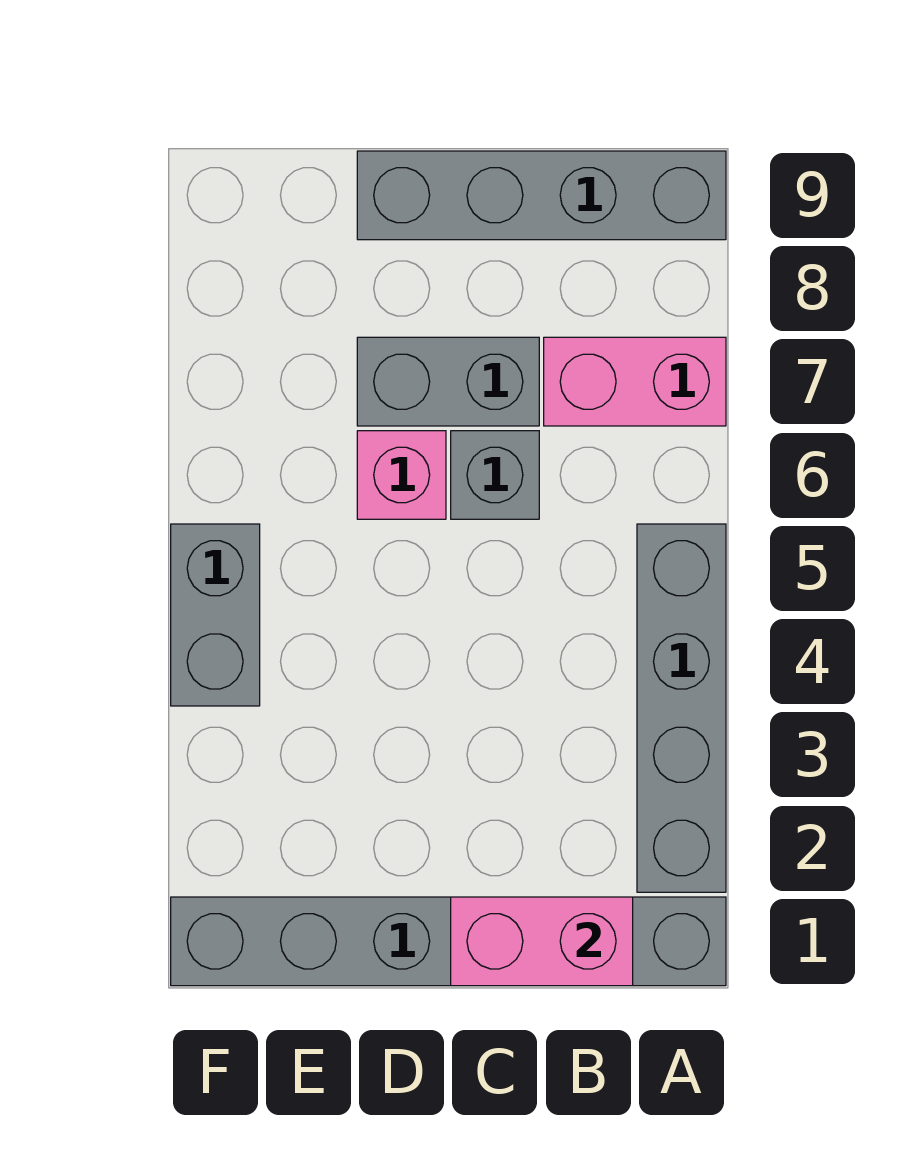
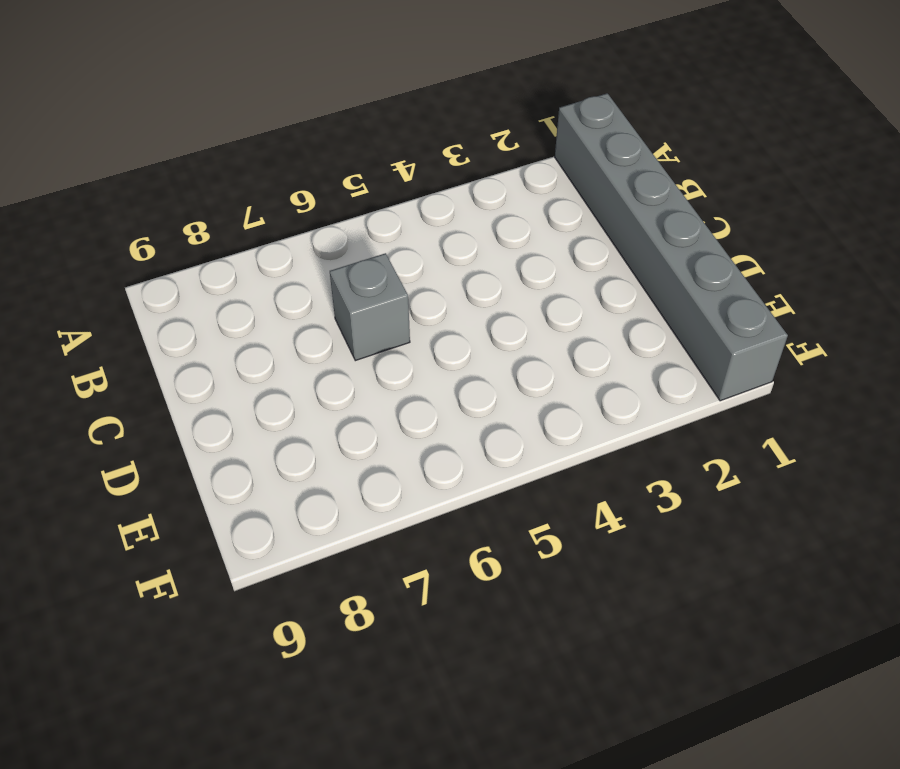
none -> grey 1x4 brick [637,524,726,892]
none -> pink 1x2 brick [544,337,726,426]

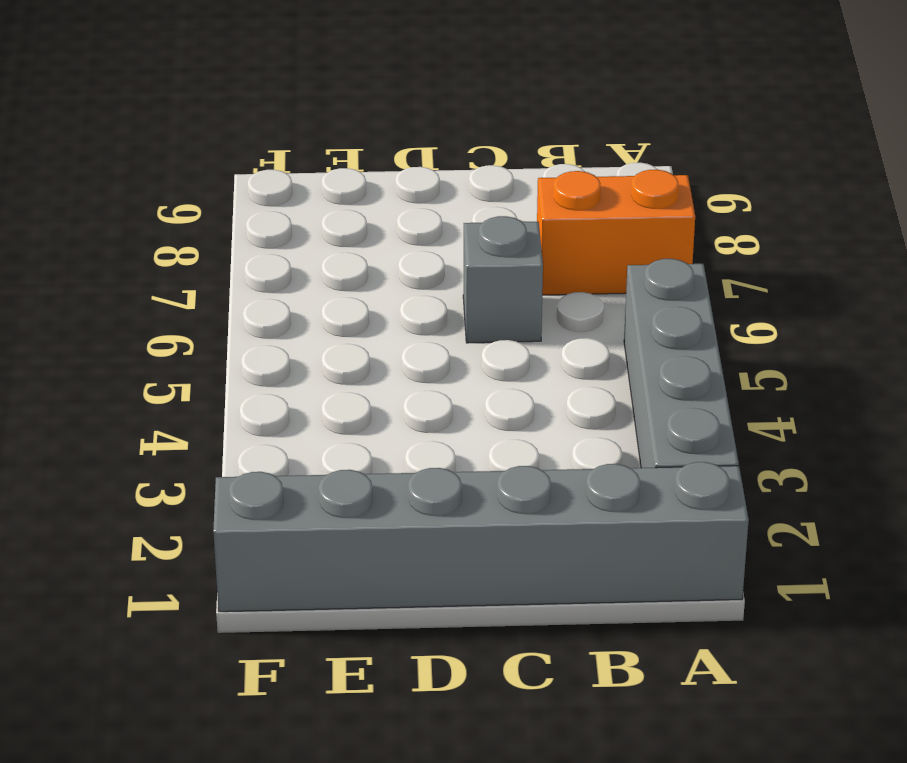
orange 1x2 brick [537,170,695,295] -> pink 1x2 brick [544,337,726,426]
none -> grey 1x4 brick [357,151,726,240]
none -> grey 1x2 brick [357,337,539,426]

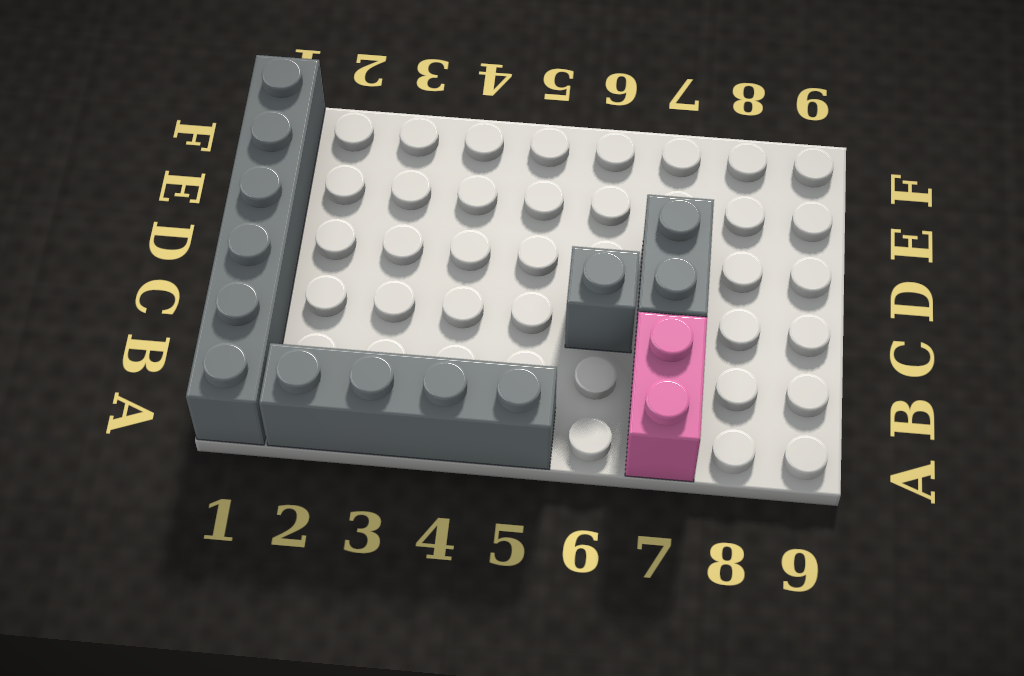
none -> grey 1x4 brick [357,151,726,240]
none -> pink 1x1 brick [357,431,446,519]

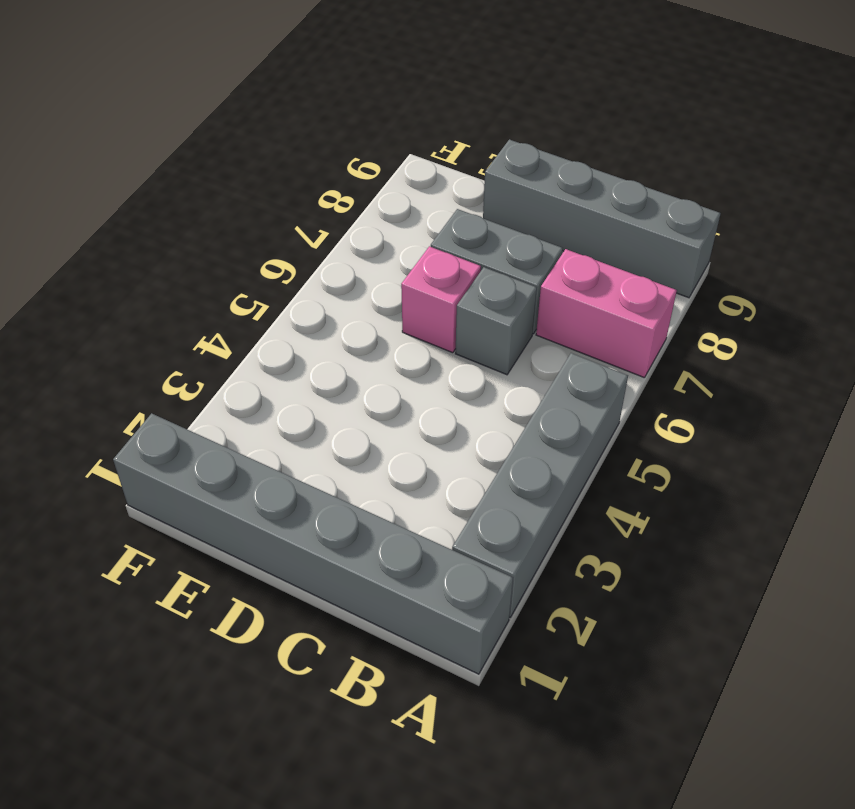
none -> grey 1x2 brick [171,524,260,706]
none -> pink 1x2 brick [451,897,633,986]

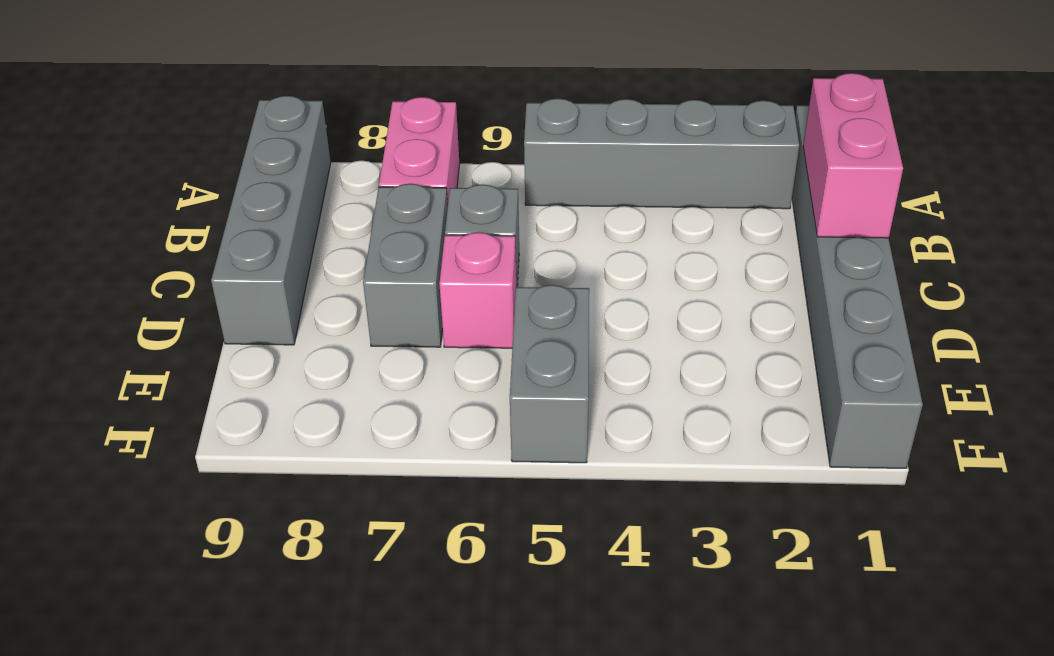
grey 1x2 brick [510,285,589,463] -> grey 1x2 brick turned to [171,524,260,706]

